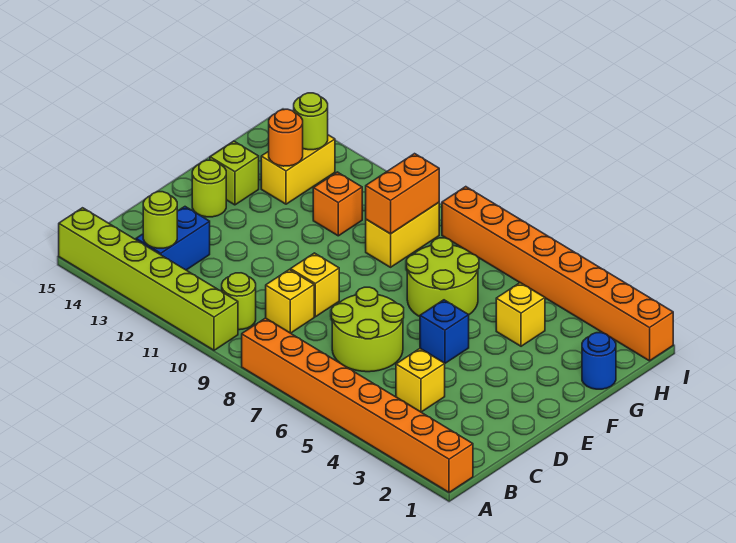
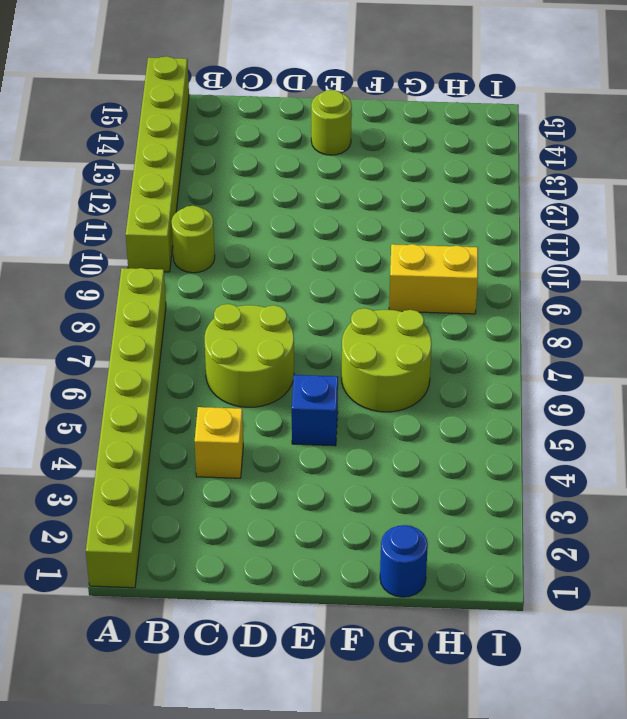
lime 1x8 brick [86,268,166,588] -> orange 1x8 brick [242,318,473,492]
none -> blue 1x2 brick [136,207,210,270]
none -> yellow 1x1 brick [266,270,314,333]
none -> yellow 1x1 brick [291,253,339,317]

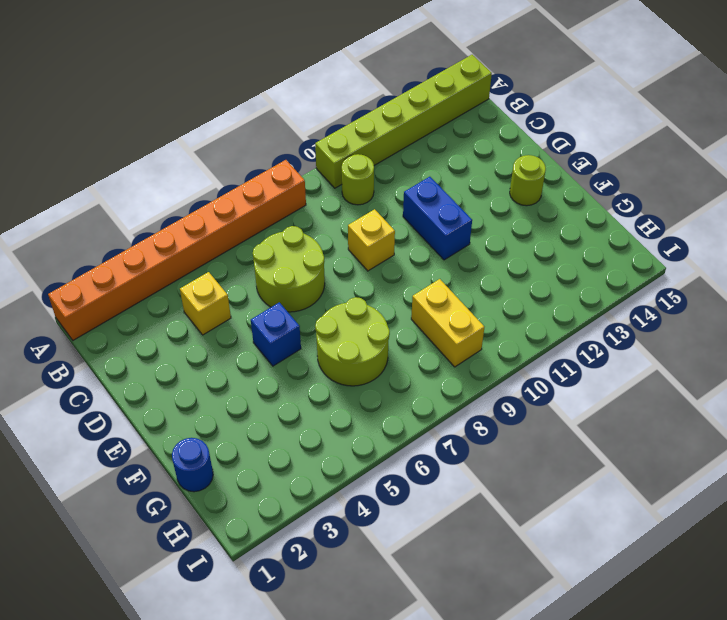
blue 1x2 brick [403,177,472,260] -> blue 1x2 brick moved to [136,207,210,270]
none -> yellow 1x1 brick [266,270,314,333]
none -> lime 1x1 brick [210,141,259,205]
none -> yellow 1x1 brick [496,283,545,346]

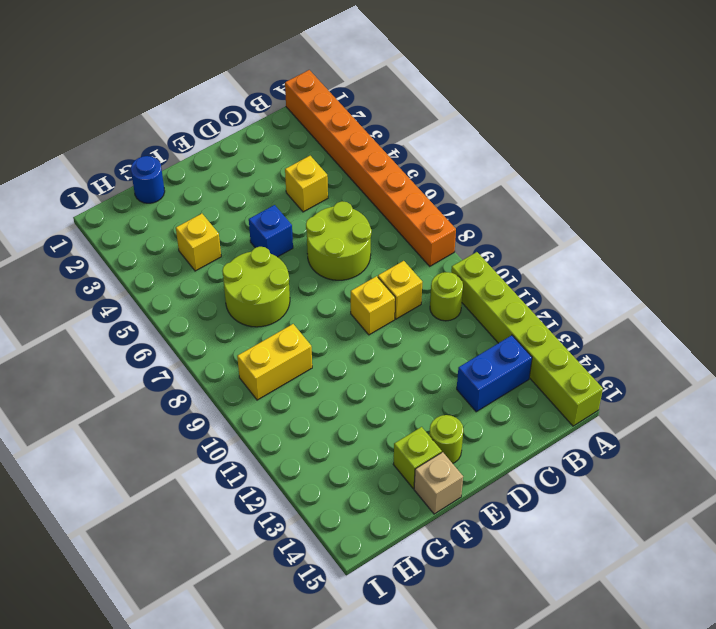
tan 1x1 brick [414,452,463,514] -> none
none -> orange 1x1 brick [313,172,362,236]
none -> yellow 1x2 brick [261,135,335,204]
none -> orange 1x8 brick [442,187,673,361]

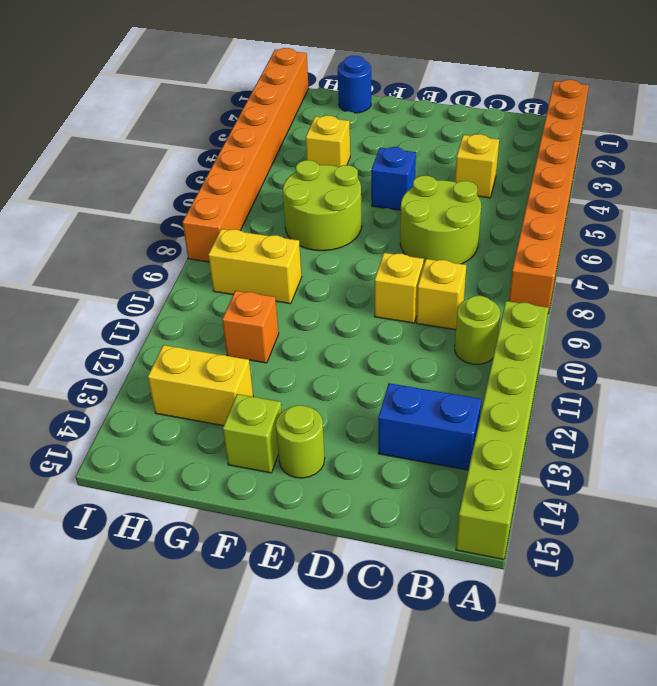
none -> lime 1x1 round brick [143,192,177,248]
none -> orange 1x2 brick [366,154,439,234]
none -> orange 1x1 round brick [269,109,303,166]

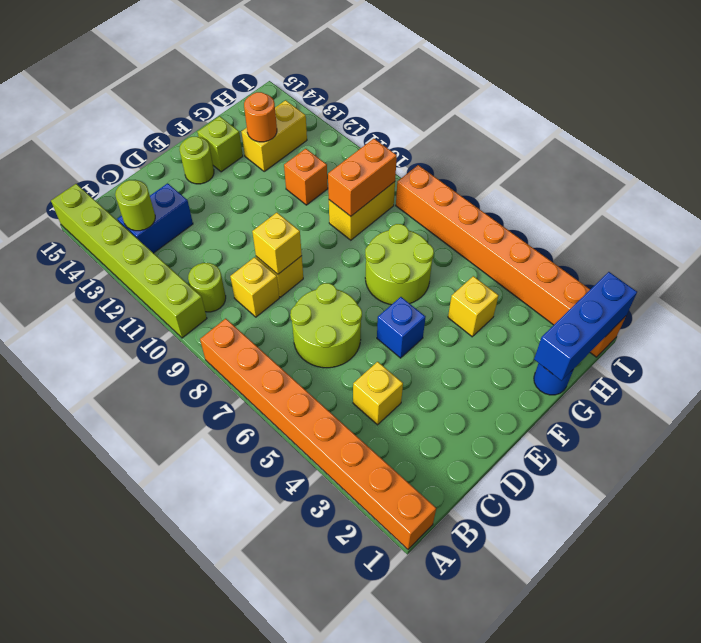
yellow 1x1 brick [252,213,302,274] -> none
blue 1x3 brick [534,272,637,381] -> none
none -> lime 1x1 round brick [294,93,328,150]

